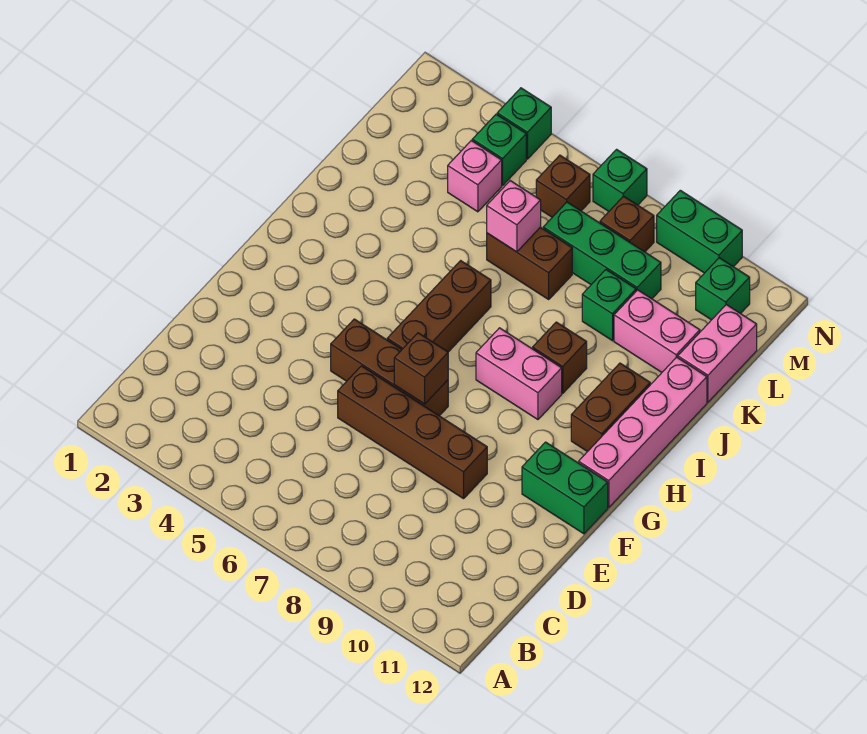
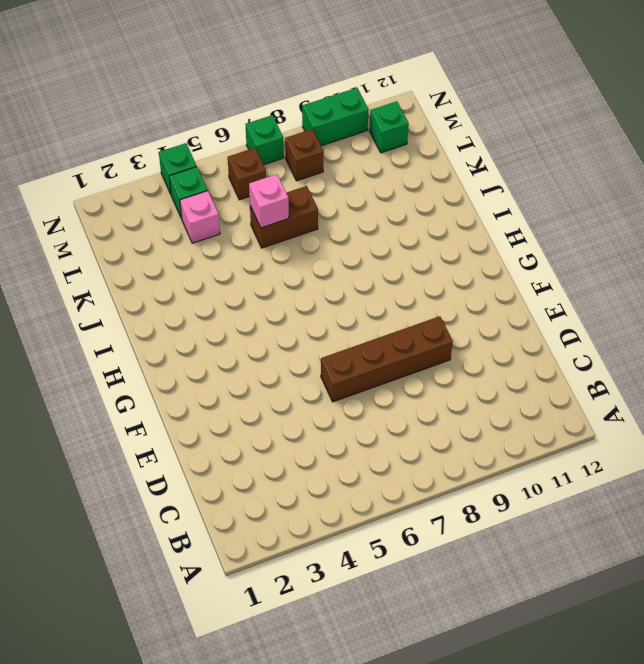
none -> brown 1x3 brick [331,319,448,416]
none -> green 1x2 brick [522,442,608,534]
none -> brown 1x3 brick [387,261,491,352]

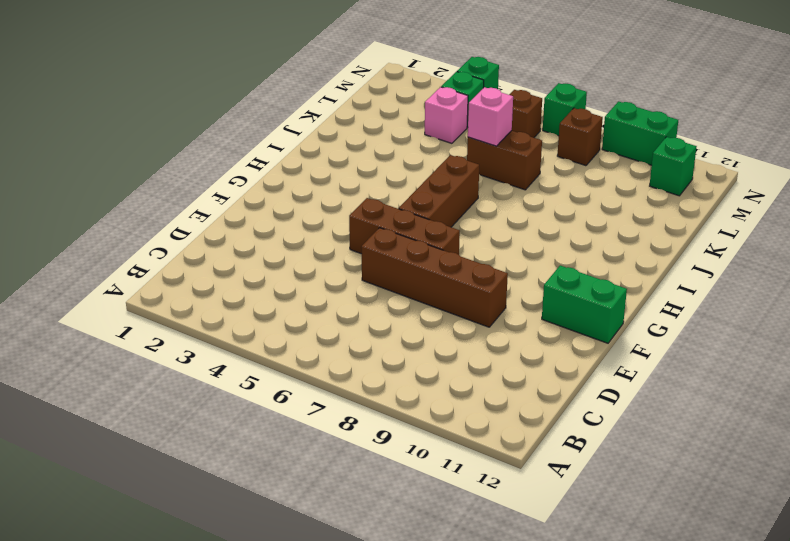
none -> pink 1x4 brick [579,357,707,507]
none -> pink 1x2 brick [476,328,562,420]
none -> brown 1x2 brick [571,363,650,452]

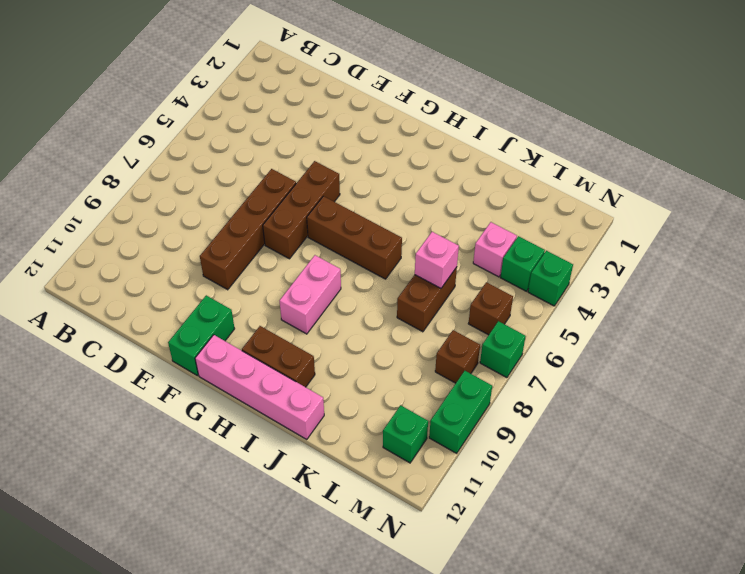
none -> brown 1x1 brick [533,322,587,393]
none -> green 1x1 brick [582,270,636,341]
none -> pink 1x2 brick [614,290,700,372]

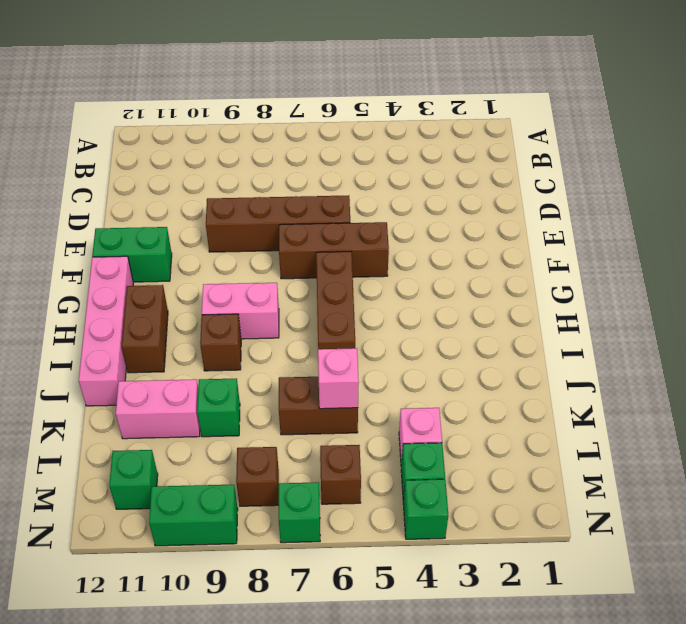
none -> pink 1x2 brick [678,305,757,402]
none -> green 1x3 brick [543,202,661,299]
none -> brown 1x1 brick [394,333,448,404]

